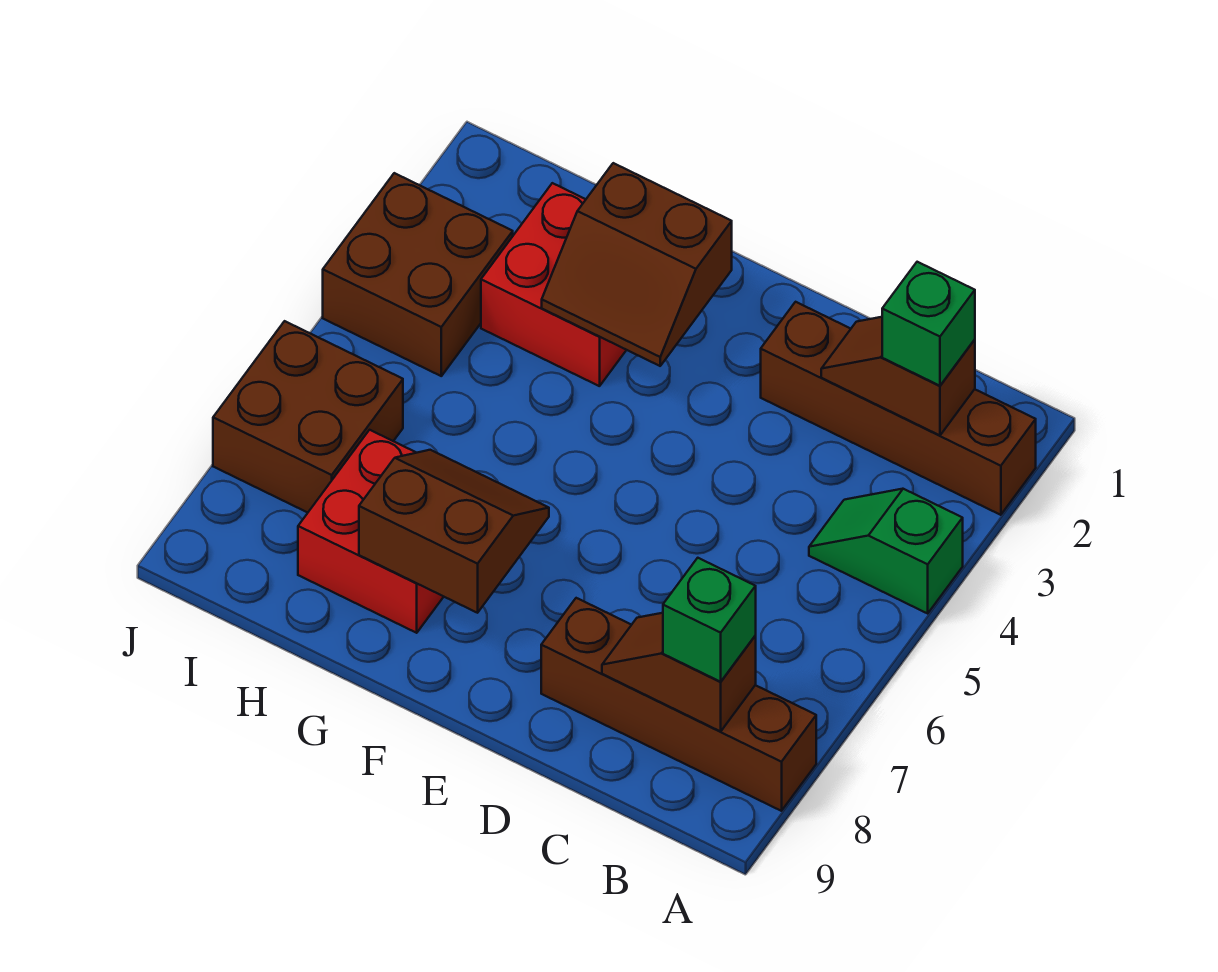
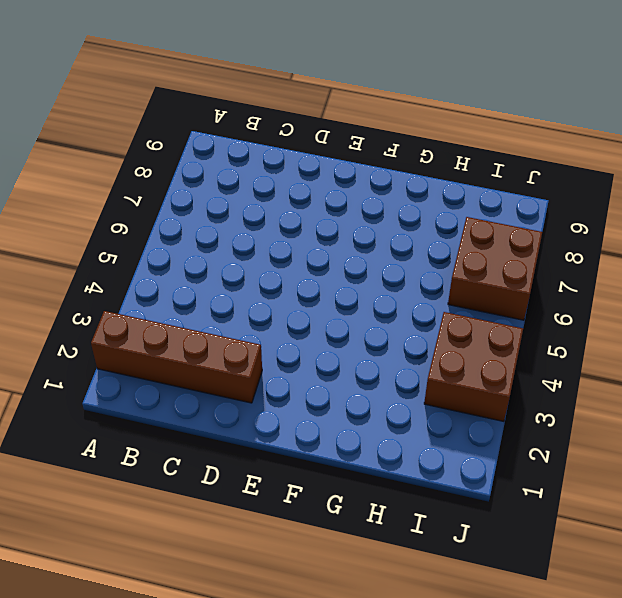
none -> green 1x2 slope [809,489,963,613]
none -> brown 1x4 brick [541,598,816,811]
none -> red 2x2 brick [481,183,626,386]

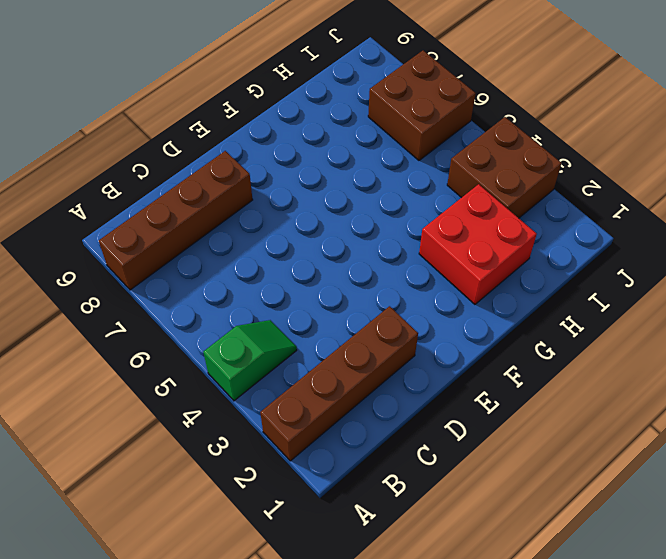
none -> red 2x2 brick [298,430,444,633]
none -> brown 1x2 slope [821,317,975,435]
none -> brown 1x2 slope [602,613,756,731]

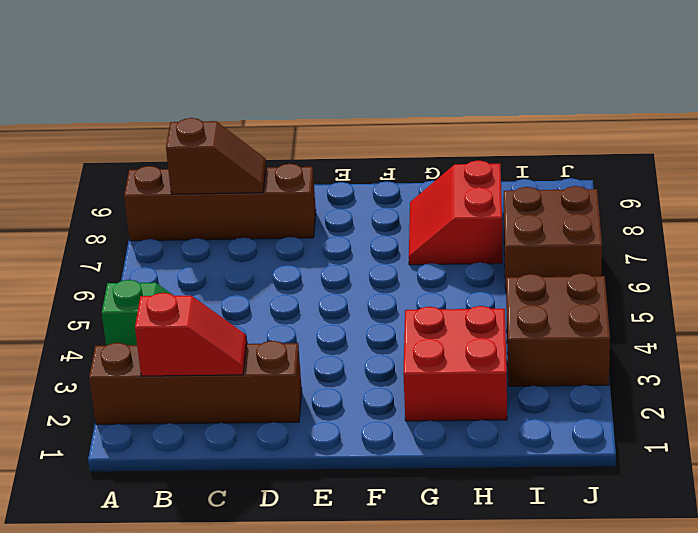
red 1x2 slope [135,293,247,376] -> brown 1x2 slope [821,317,975,435]
red 2x2 slope [409,160,502,265] -> red 2x2 brick [298,430,444,633]
none -> brown 2x2 slope [542,163,732,366]
none -> brown 2x2 slope [359,450,549,613]
none -> green 1x1 brick [882,262,975,386]

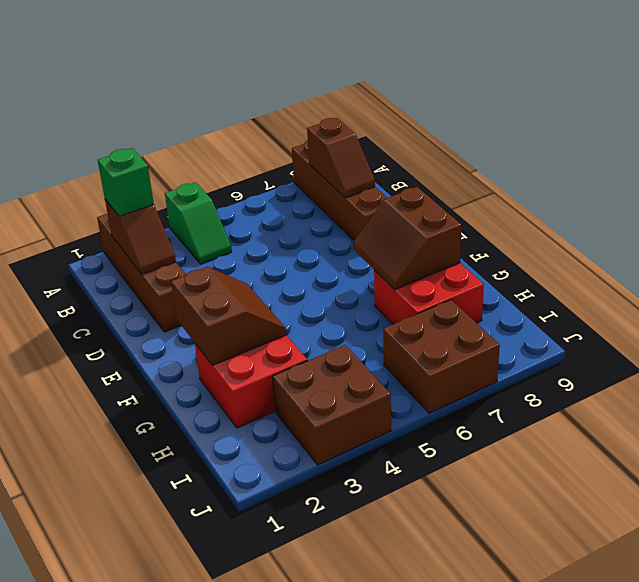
none -> green 1x1 brick [663,558,756,682]

